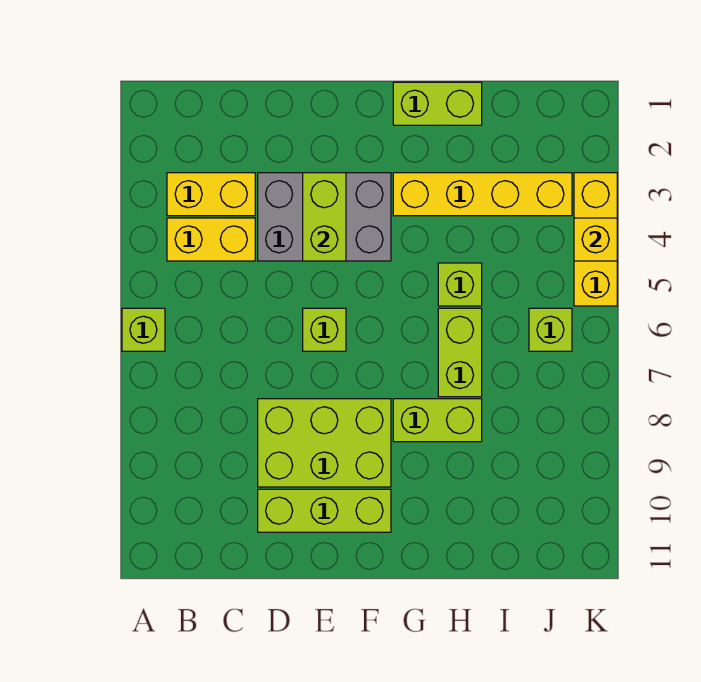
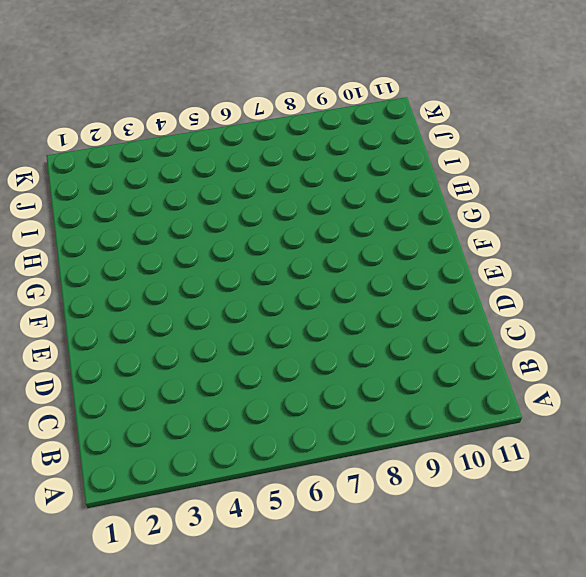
none -> lime 1x1 brick [122,308,165,351]
none -> yellow 1x2 brick [167,173,255,216]
none -> yellow 1x2 brick [167,218,255,261]

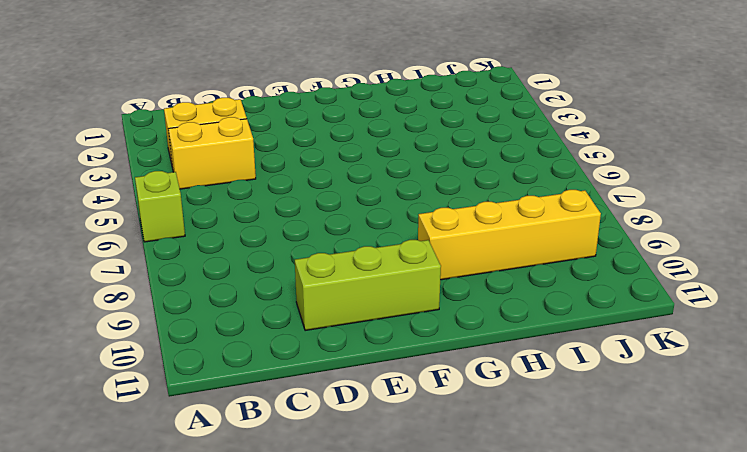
yellow 1x4 brick [418,190,601,280] -> yellow 1x4 brick moved to [393,173,572,216]
none -> grey 2x3 brick [258,173,391,261]
none -> lime 2x3 brick [258,399,391,487]
none -> lime 1x1 brick [303,308,346,351]

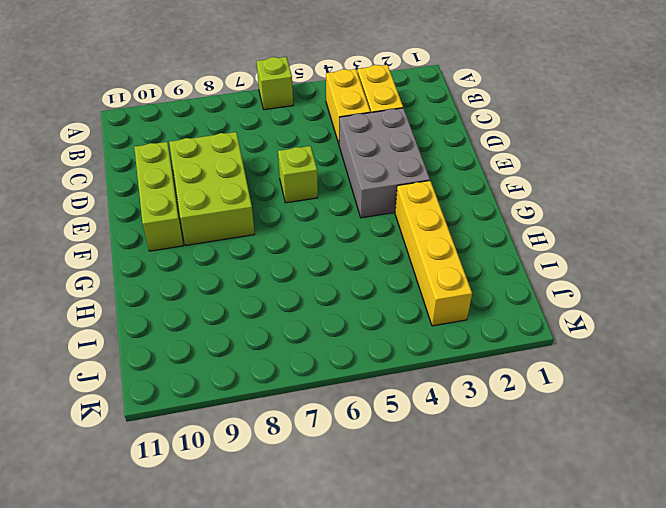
none -> lime 1x2 brick [393,82,482,125]
none -> lime 1x2 brick [393,399,482,442]
none -> lime 1x1 brick [438,263,482,306]

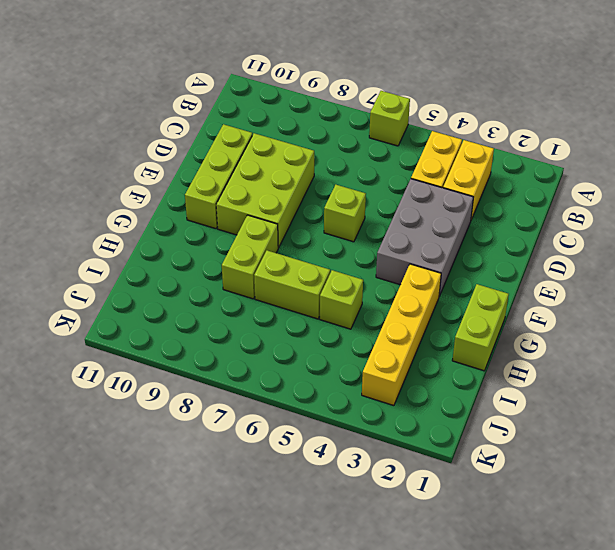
none -> lime 1x1 brick [529,308,572,351]
none -> yellow 1x3 brick [574,173,617,306]
none -> lime 1x2 brick [303,173,346,261]

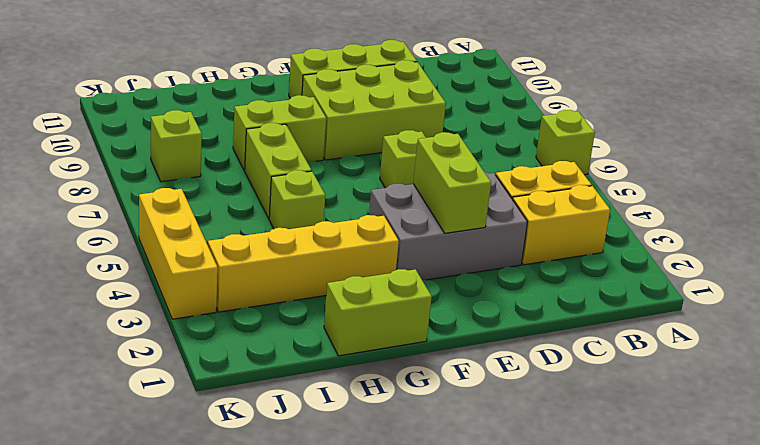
lime 1x1 brick [151,110,202,182] -> lime 1x1 brick moved to [529,308,572,351]
none -> yellow 1x1 brick [574,218,617,261]

